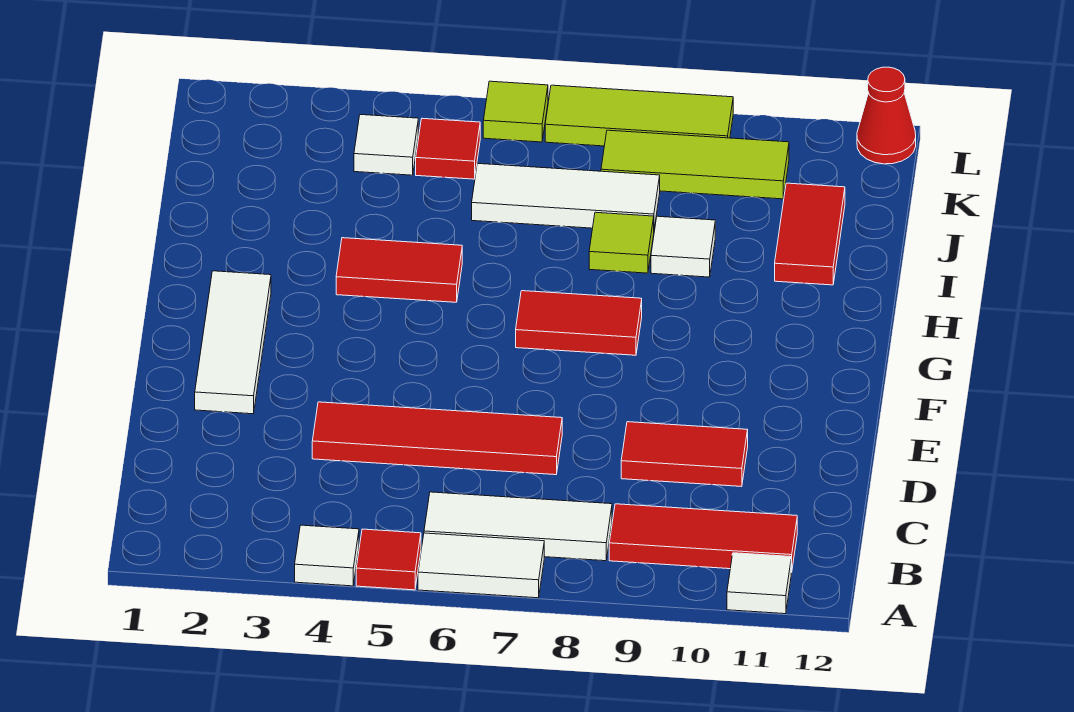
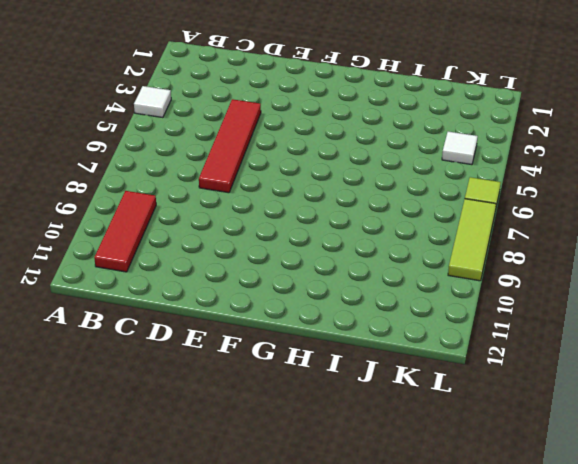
none -> red 1x1 tile [356,529,421,590]
none -> white 1x2 tile [418,533,544,598]
none -> white 1x1 tile [727,553,791,614]

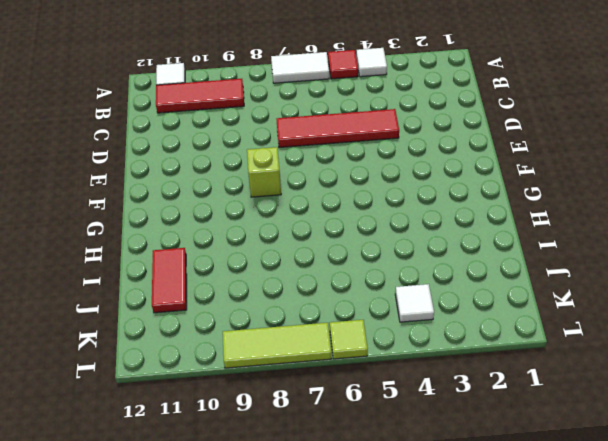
lime 1x1 brick [247,147,281,197] -> none
none -> white 1x3 tile [424,492,612,561]
none -> red 1x2 tile [621,422,748,486]
none -> white 1x3 tile [195,271,271,414]

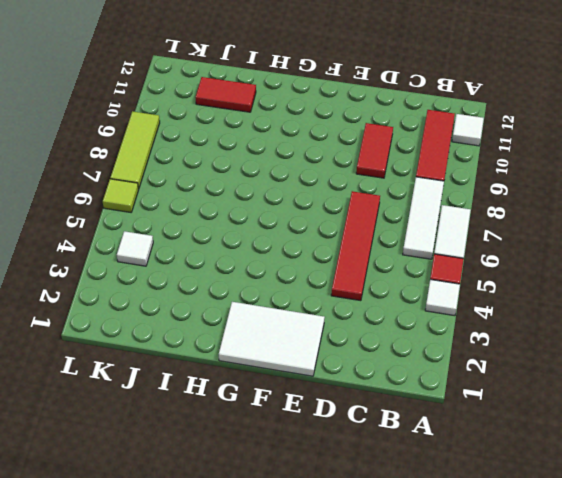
white 2x3 tile [219,302,325,376] -> white 1x3 tile [195,271,271,414]
none -> red 1x2 tile [516,291,642,355]
none -> red 1x2 tile [336,238,462,302]
none -> lime 1x1 tile [589,212,654,273]

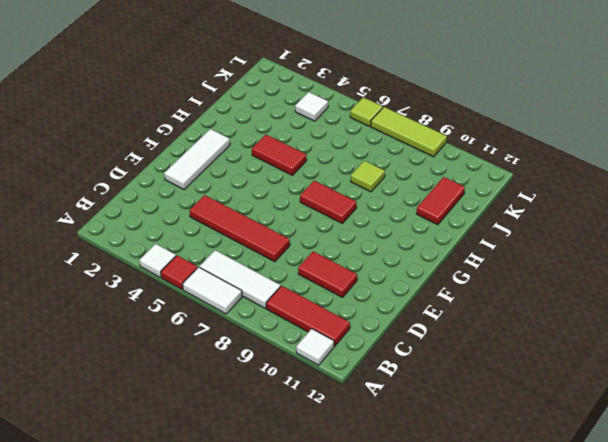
none -> white 1x1 tile [651,216,715,277]
none -> white 1x3 tile [472,164,660,228]
none -> red 1x1 tile [416,118,480,179]

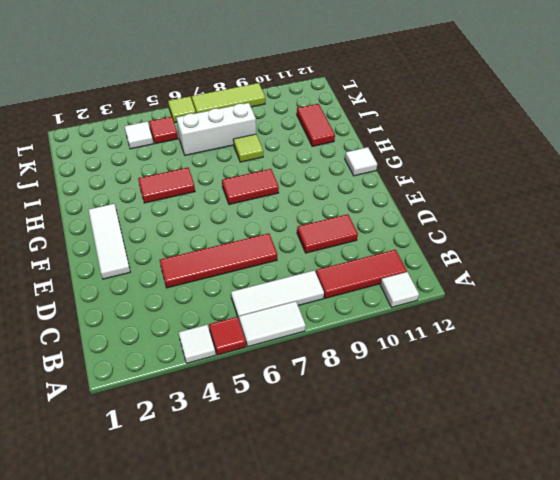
white 1x1 tile [345,147,377,176] -> white 1x1 tile moved to [651,216,715,277]
white 1x3 brick [177,103,256,155] -> white 1x3 tile [472,164,660,228]
none -> lime 1x3 tile [601,130,789,199]
none -> red 1x1 cone [857,67,916,164]

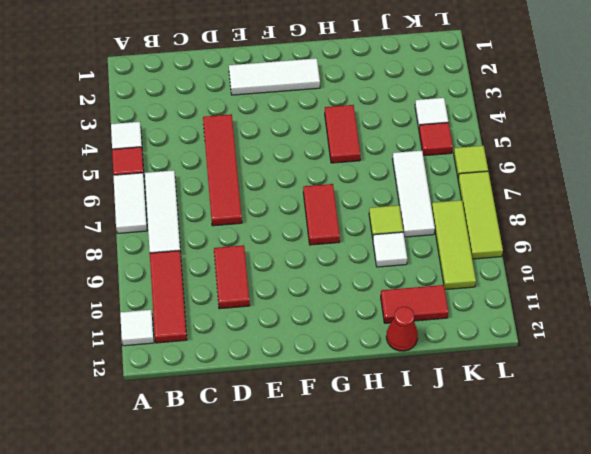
red 1x1 cone [386,307,418,351] -> red 1x1 cone moved to [857,67,916,164]

